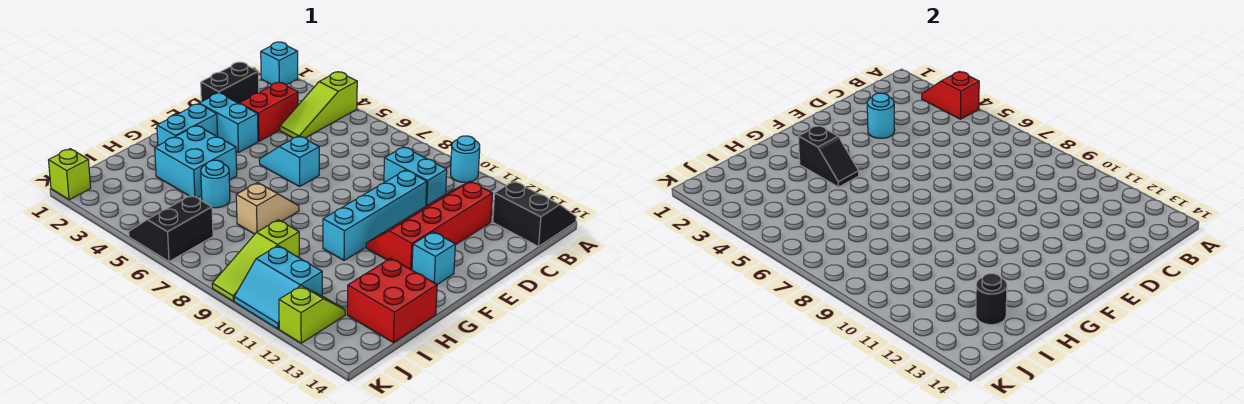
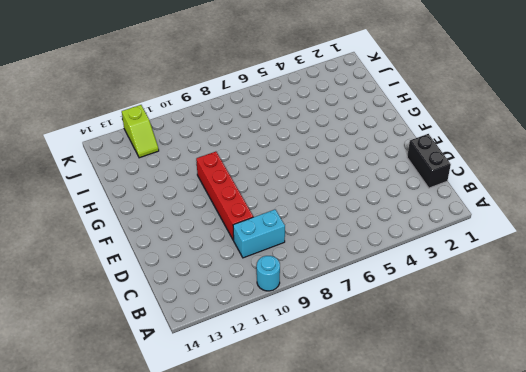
red 1x4 brick [196,152,253,240] -> cyan 1x4 brick [323,170,427,260]
none -> cyan 1x1 brick [261,42,298,85]
none -> lime 1x3 slope [280,72,357,138]
none -> black 2x2 slope [493,181,576,246]

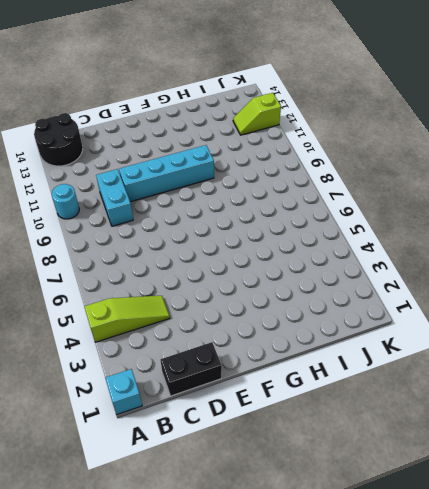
black 2x2 round brick [34,113,83,166] -> black 2x2 slope [493,181,576,246]
none -> red 1x2 brick [240,82,298,141]
none -> red 2x4 slope [366,181,493,270]
none -> cyan 1x2 brick [199,93,258,153]

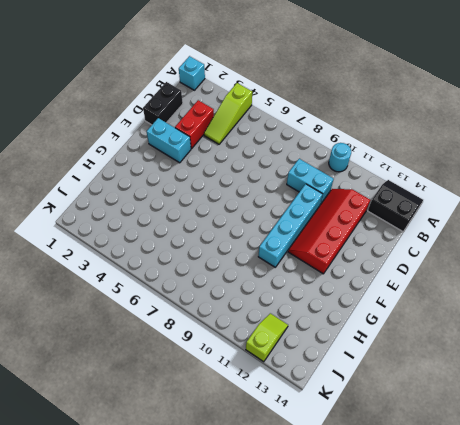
none -> cyan 1x2 slope [259,136,319,186]
none -> cyan 1x2 brick [157,104,218,146]
none -> cyan 1x1 brick [412,232,455,284]

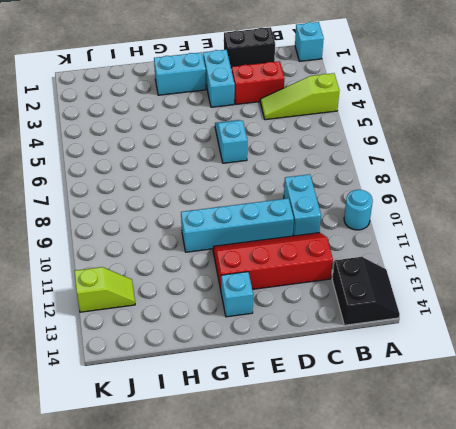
none -> cyan 2x2 brick [155,125,237,198]
none -> tan 1x2 slope [236,183,299,234]
none -> cyan 1x1 round brick [201,160,230,208]

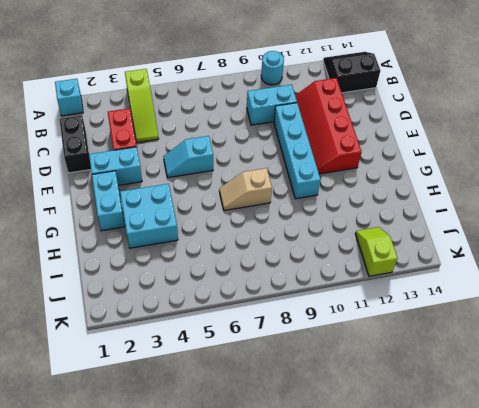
tan 1x2 slope [219,168,272,211] -> tan 1x2 slope turned to [236,183,299,234]
none -> cyan 1x1 brick [412,232,455,284]
none -> cyan 1x1 round brick [201,160,230,208]
none -> red 2x2 brick [347,258,437,343]

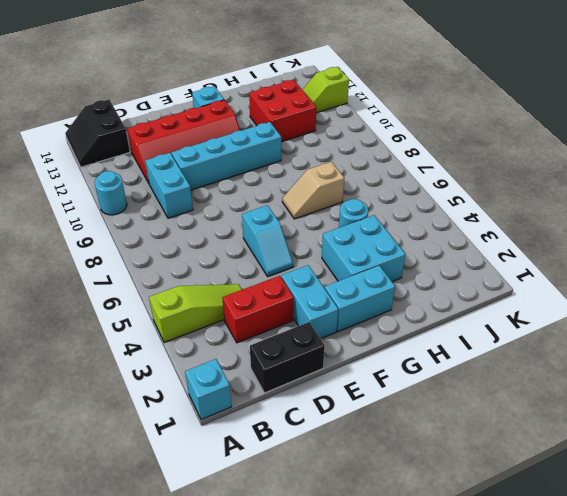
red 2x2 brick [249,80,316,142] -> red 2x2 brick moved to [347,258,437,343]
none -> lime 1x3 slope [212,220,299,301]
none -> black 2x2 slope [129,195,213,262]
none -> cyan 2x2 slope [234,246,322,329]

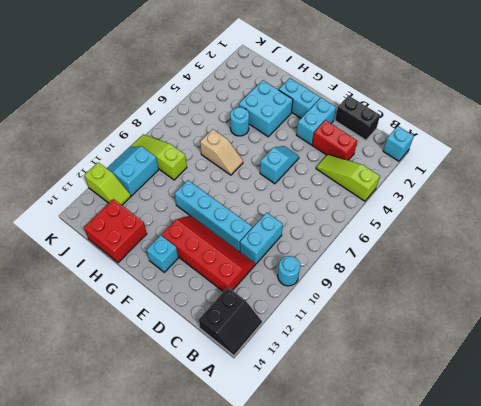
none -> black 2x2 slope [129,195,213,262]
none -> lime 1x1 brick [49,149,91,200]
none -> red 1x2 slope [922,71,979,119]

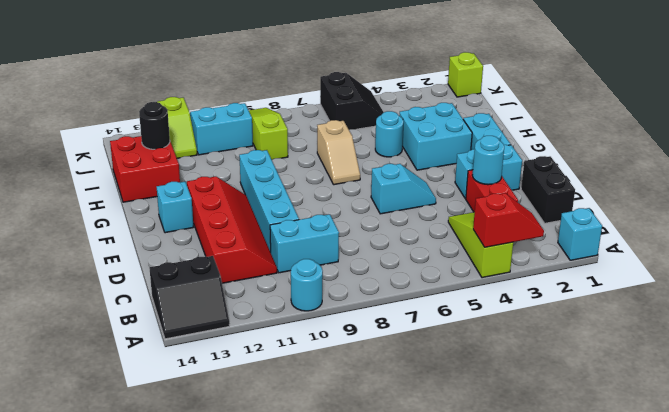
none -> black 1x2 slope [798,125,859,187]

